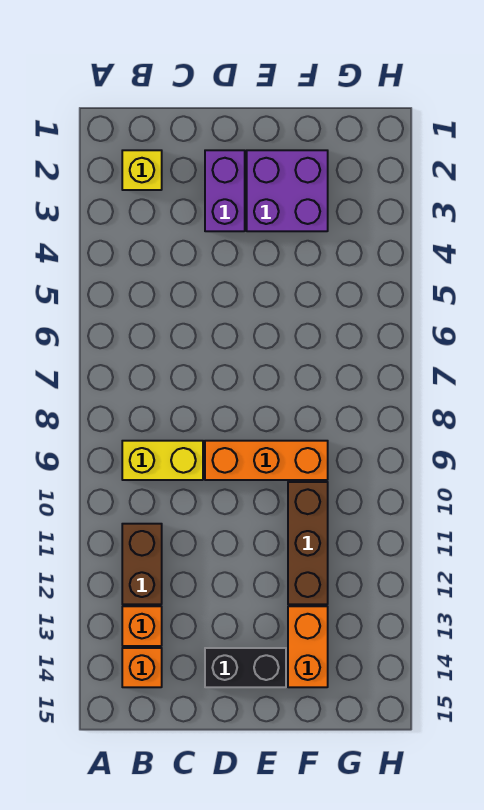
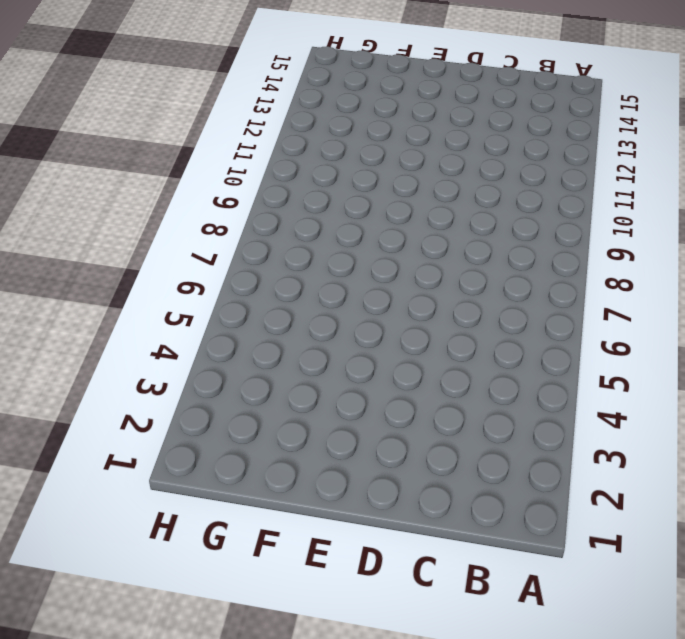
none -> yellow 1x1 brick [122,150,162,190]
none -> yellow 1x2 brick [122,441,203,480]

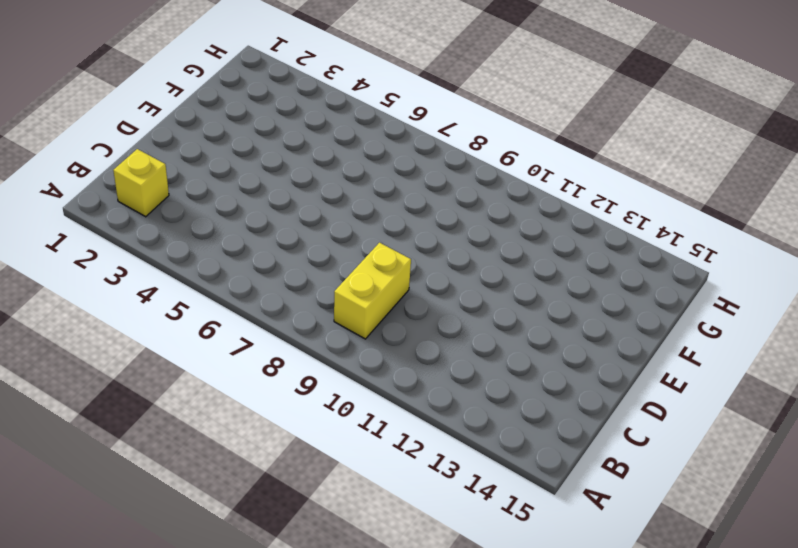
none -> brown 1x2 brick [122,524,162,604]
none -> orange 1x1 brick [122,606,162,646]

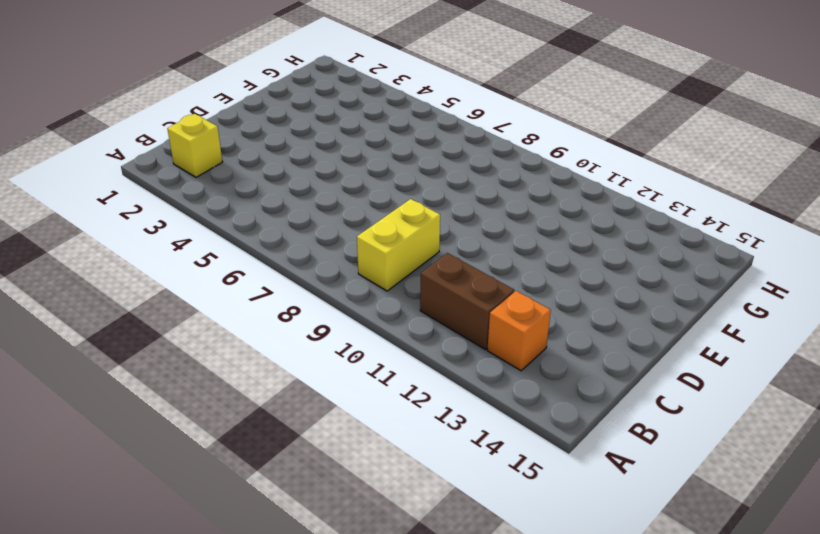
none -> orange 1x1 brick [122,648,162,687]
none -> purple 1x2 brick [205,150,245,231]

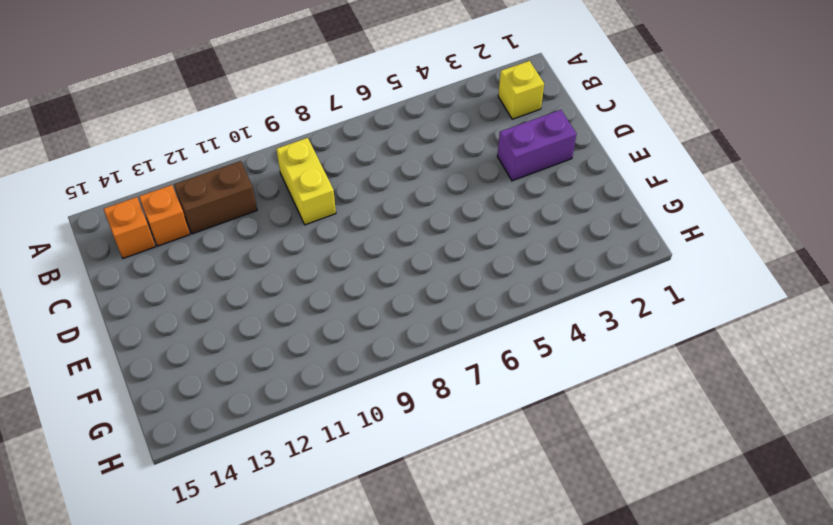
none -> orange 1x3 brick [205,441,328,480]
none -> black 1x2 brick [205,648,286,687]

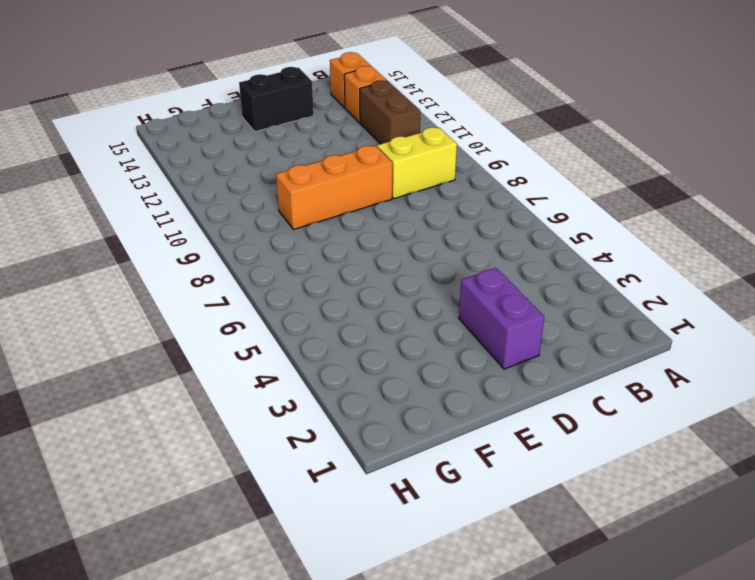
none -> yellow 1x1 brick [122,150,162,190]
none -> purple 2x2 brick [247,150,328,231]

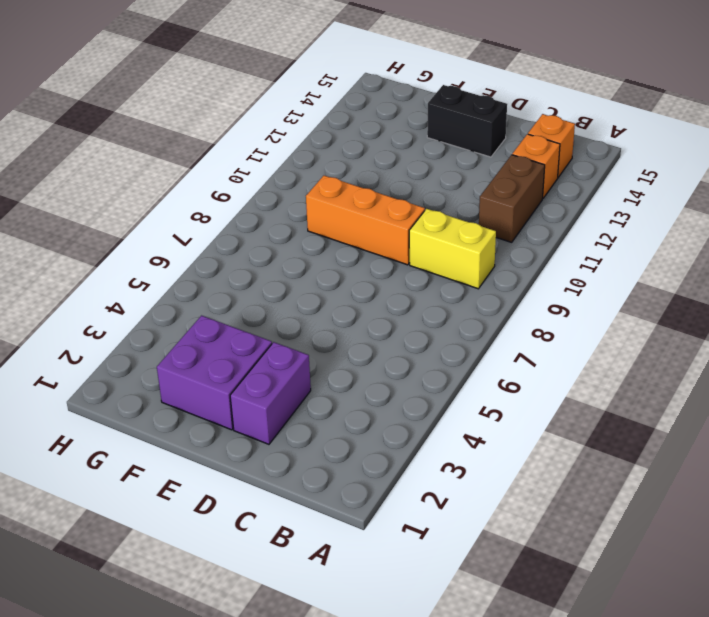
none -> yellow 1x1 brick [122,150,162,190]
none -> brown 1x3 brick [288,482,328,604]

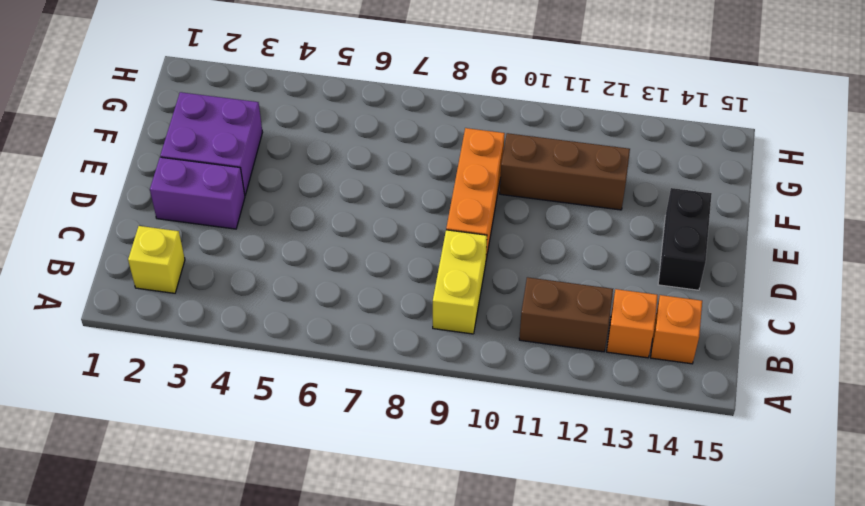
none -> orange 1x2 brick [288,606,328,687]

